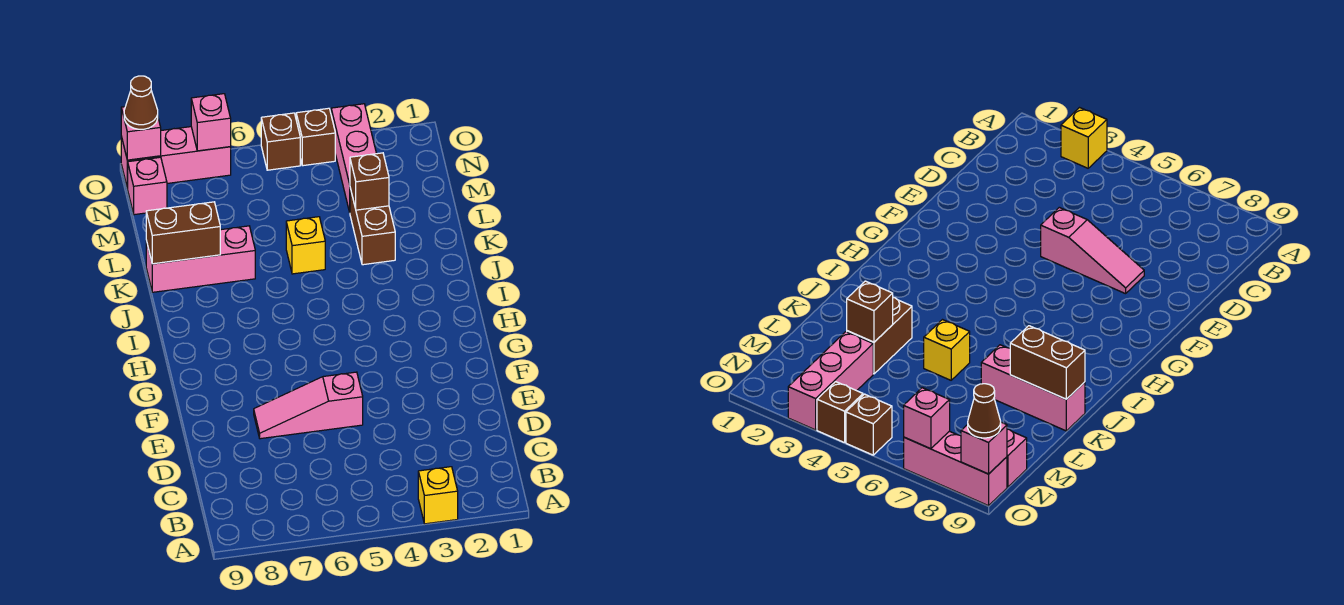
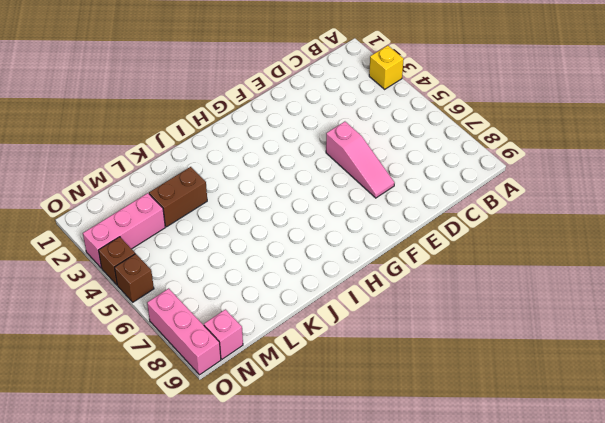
none -> yellow 1x1 brick [286,217,325,274]
none -> pink 1x3 brick [146,226,255,292]
none -> brown 1x2 brick [146,202,220,264]

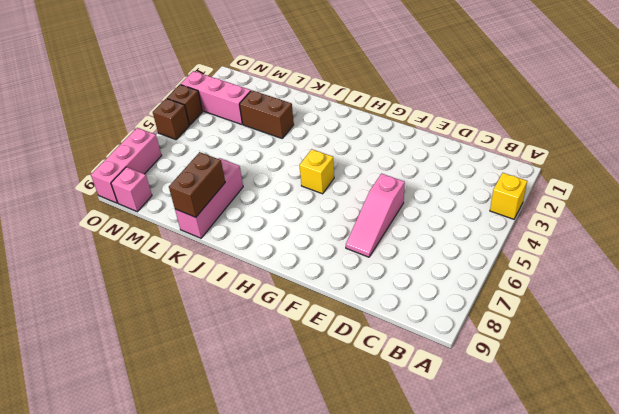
yellow 1x1 brick [299,149,334,194] -> yellow 1x1 brick moved to [286,217,325,274]
none -> brown 1x1 brick [350,153,389,210]
none -> pink 1x1 brick [191,94,231,151]
none -> pink 1x1 brick [121,107,161,160]

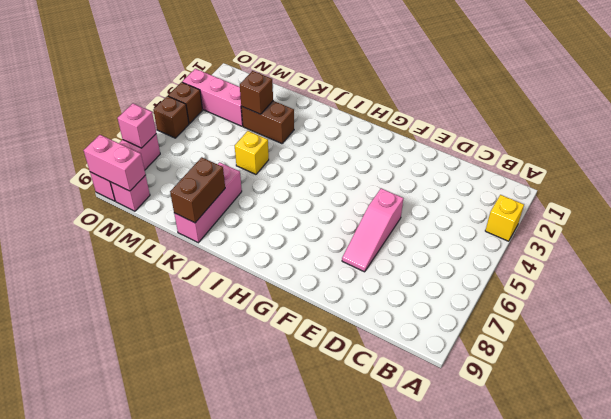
pink 1x2 brick [84,135,145,191] -> pink 1x1 brick [121,107,161,160]
none -> brown 1x1 cone [124,76,158,129]

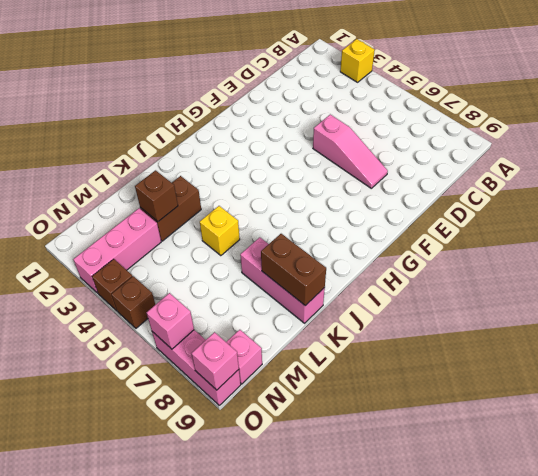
none -> brown 1x1 cone [124,76,158,129]

